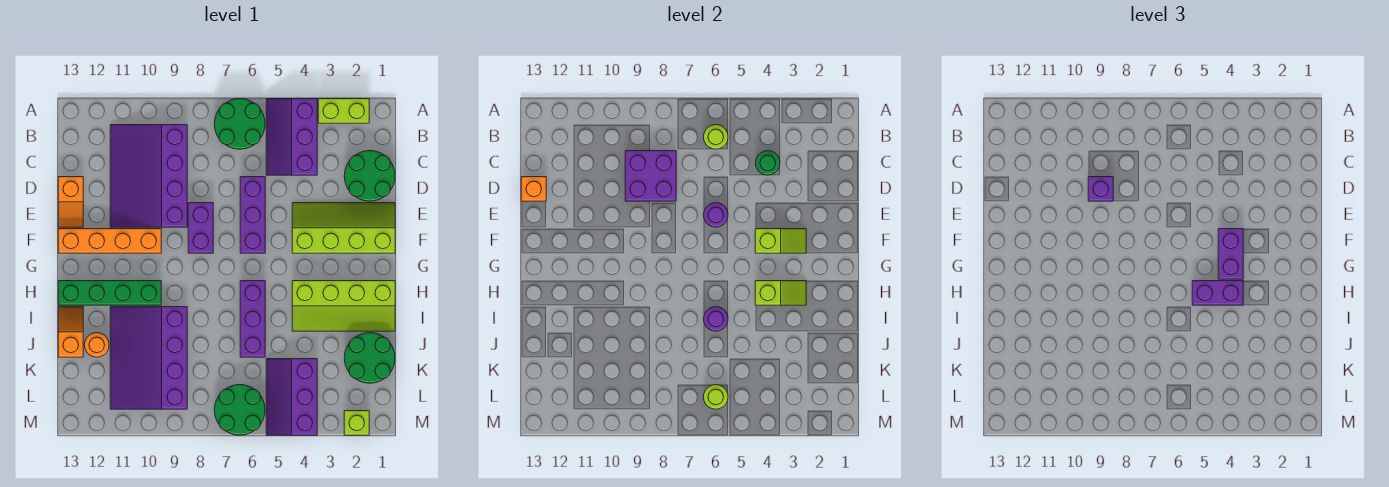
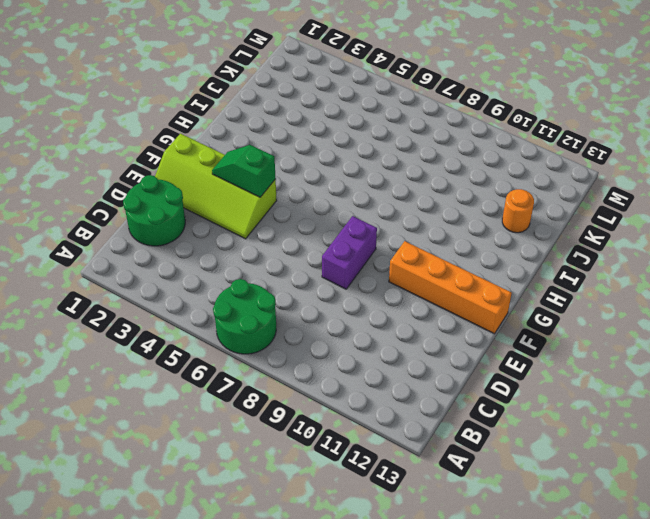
green 1x2 slope [212,145,276,197] -> lime 1x2 slope [755,229,806,253]
none -> lime 1x2 brick [318,99,369,123]
none -> purple 2x3 slope [266,99,317,175]
none -> purple 3x4 slope [110,125,187,227]
none -> purple 1x3 brick [240,177,265,253]

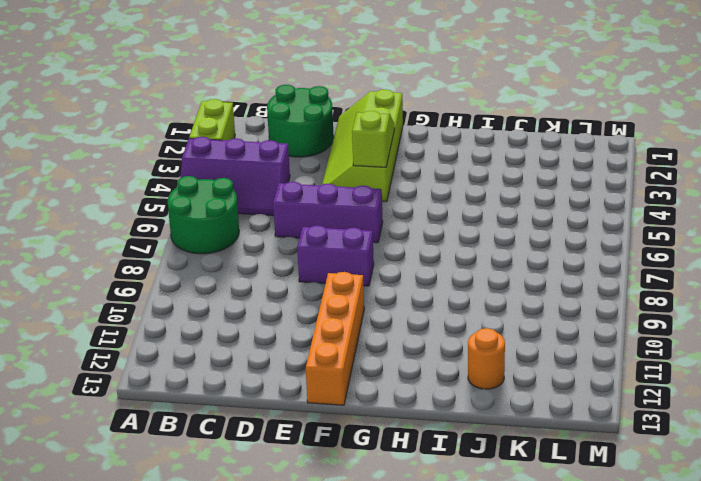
none -> purple 3x4 slope [110,125,187,227]
none -> orange 1x2 slope [58,177,83,227]
none -> lime 2x4 slope [292,281,395,331]
none -> purple 1x3 brick [240,281,265,357]

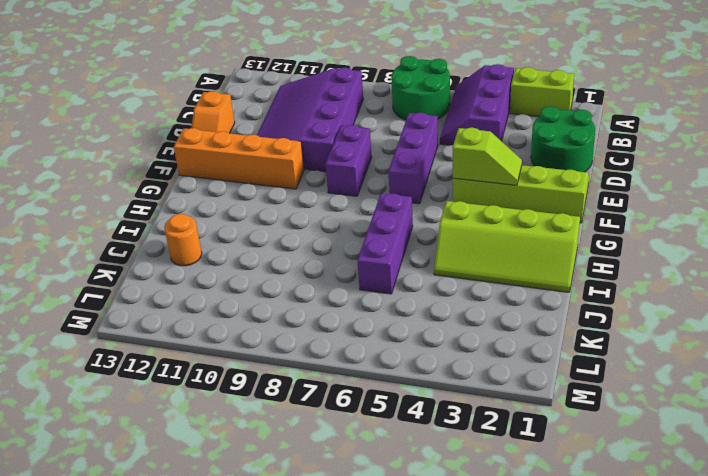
none -> green 1x4 brick [58,281,161,305]
none -> purple 3x4 slope [110,307,187,409]
none -> orange 1x2 slope [58,307,83,357]
none -> green 2x2 round brick [344,333,395,383]

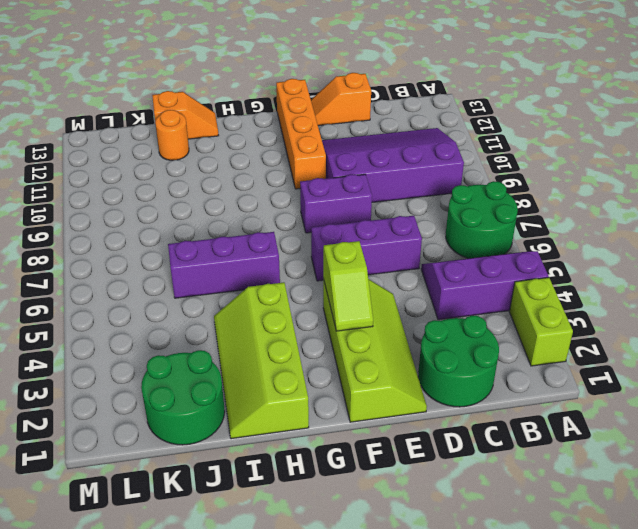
none -> green 1x4 brick [58,281,161,305]
none -> purple 3x4 slope [110,307,187,409]
none -> purple 2x3 slope [266,359,317,435]
none -> green 2x2 round brick [214,385,265,435]

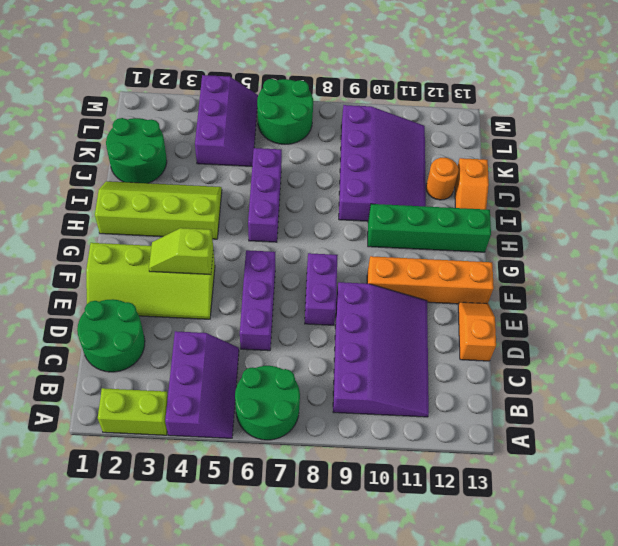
none -> lime 1x1 brick [344,411,369,435]
none -> lime 1x1 round brick [703,125,728,149]
none -> green 1x1 round brick [755,151,780,175]
none -> purple 2x2 brick [625,151,676,201]

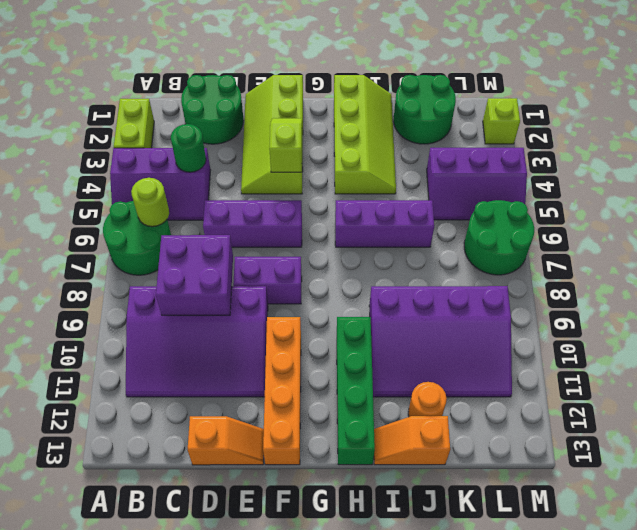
none -> orange 1x1 brick [521,177,546,201]
none -> purple 1x1 round brick [703,203,728,227]
none -> lime 1x2 slope [755,281,806,305]
none -> purple 1x1 round brick [703,307,728,331]

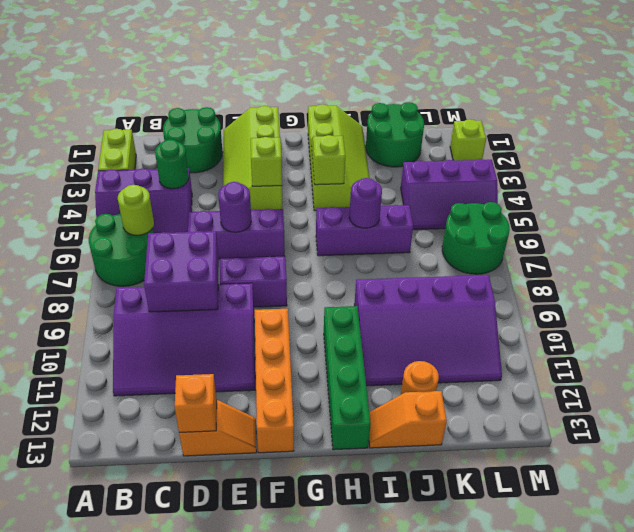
none -> lime 1x1 round brick [703,385,728,409]
none -> purple 1x1 brick [1088,177,1113,201]
none -> purple 1x2 brick [1218,229,1243,279]
none -> purple 1x2 brick [1192,281,1243,305]

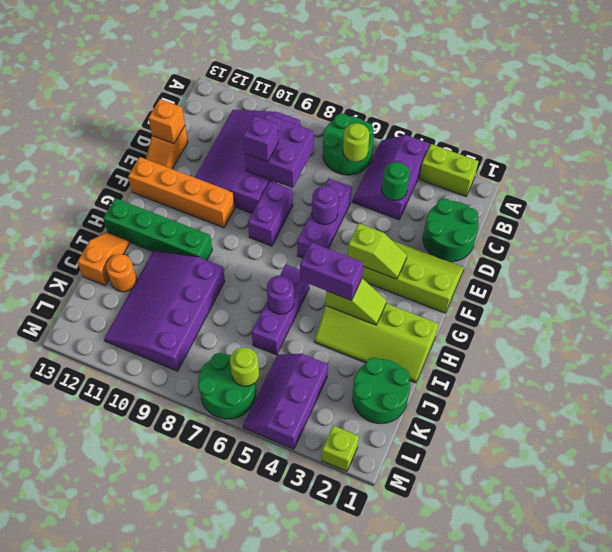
none -> purple 1x2 brick [1218,229,1243,279]

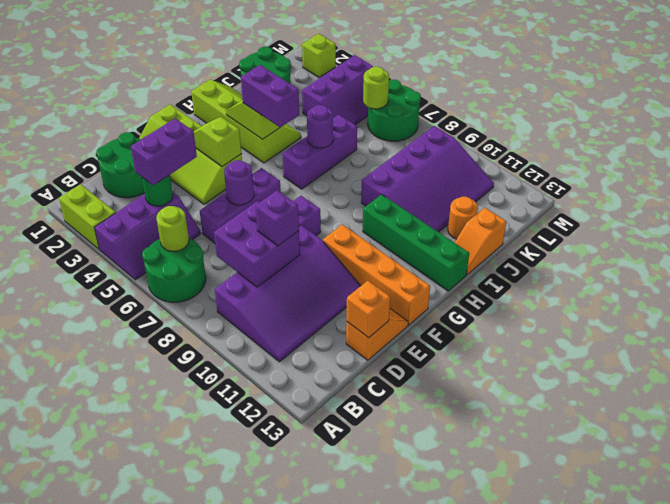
purple 1x2 brick [131,118,197,185] -> purple 1x2 brick moved to [1218,229,1243,279]

